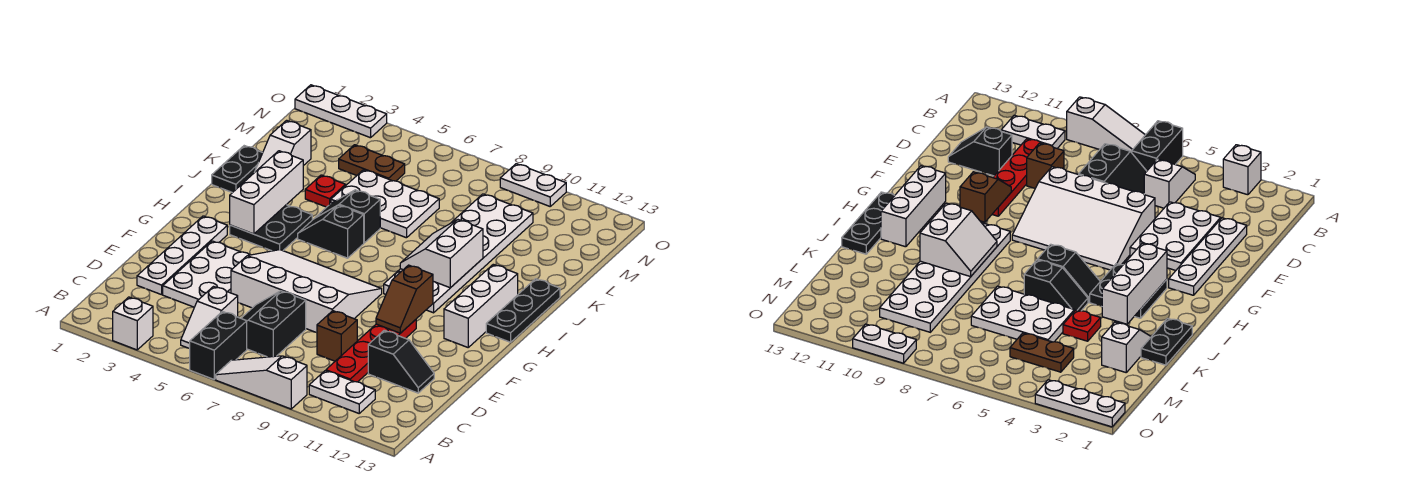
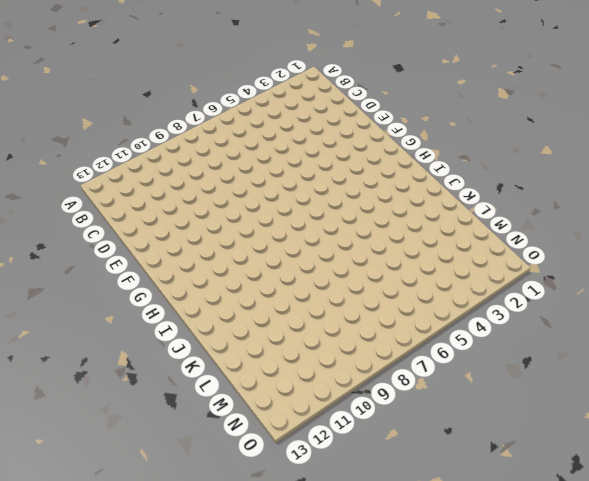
none -> white 1x1 brick [113,297,153,350]
none -> black 1x2 brick [190,312,247,379]
none -> white 1x3 slope [216,356,307,409]

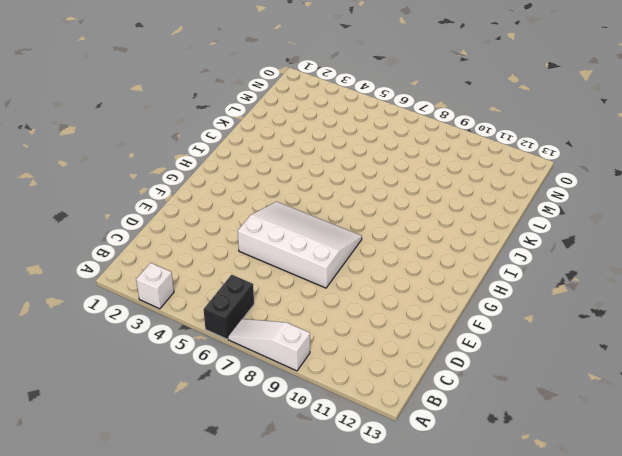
none -> white 1x2 slope [181,287,238,349]
none -> white 1x2 plate [309,371,375,413]
none -> black 2x2 slope [241,291,306,357]

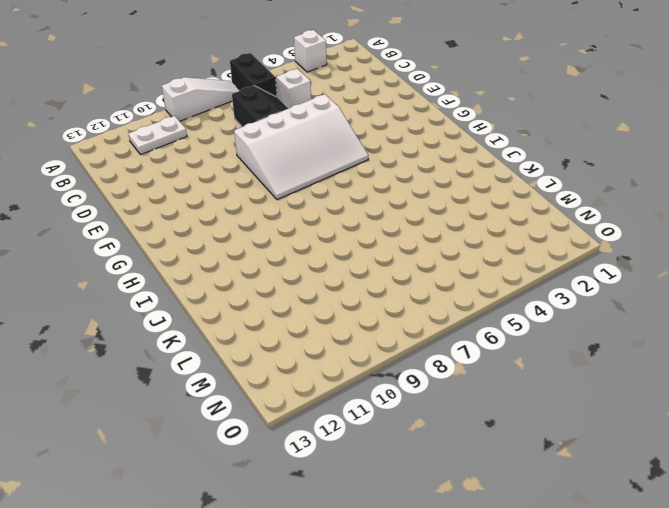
none -> red 1x4 plate [326,320,416,382]
none -> white 1x4 plate [137,216,227,295]
none -> white 2x3 plate [163,241,250,307]

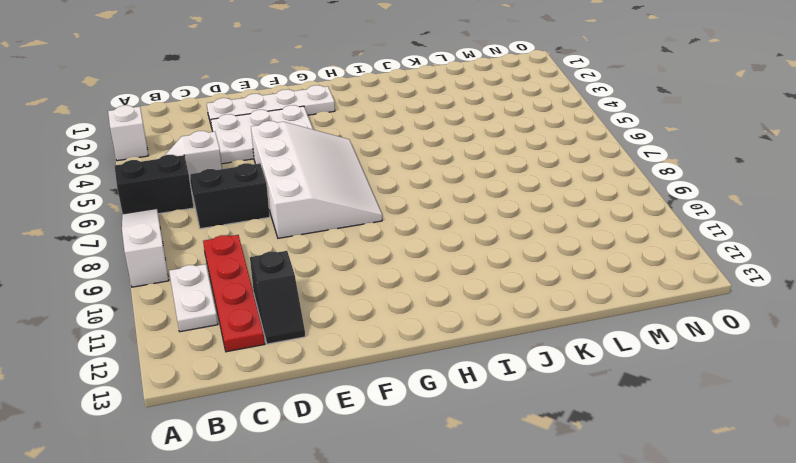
red 1x4 plate [203,235,265,352] -> red 1x4 plate turned to [326,320,416,382]
none -> brown 1x1 brick [317,311,357,361]
none -> white 1x3 brick [444,264,518,347]
none -> black 2x2 plate [230,205,312,251]

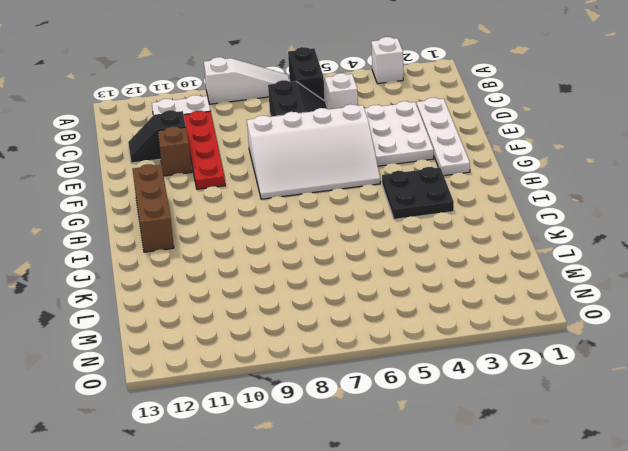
brown 1x1 brick [158,127,192,176] -> brown 1x1 brick moved to [317,311,357,361]
brown 1x3 brick [133,164,174,252] -> white 1x3 brick [444,264,518,347]
none -> white 2x6 plate [384,194,533,313]
none -> black 1x3 plate [486,279,560,342]
none -> black 1x2 slope [298,205,364,258]

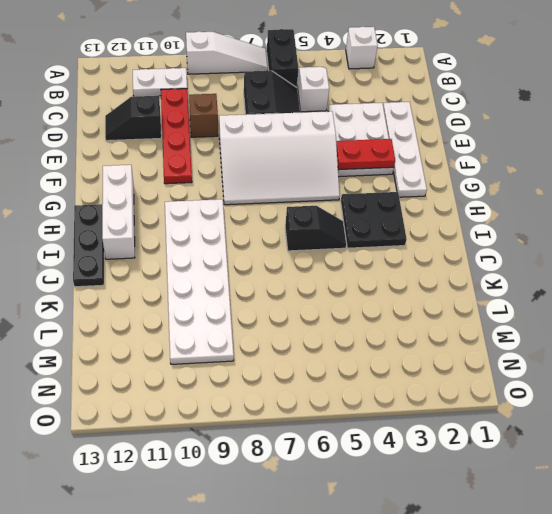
red 1x2 plate [336,139,395,170] -> none
none -> black 1x2 plate [212,146,263,193]
none -> black 1x2 slope [315,190,380,243]
none -> white 1x2 slope [255,120,311,172]

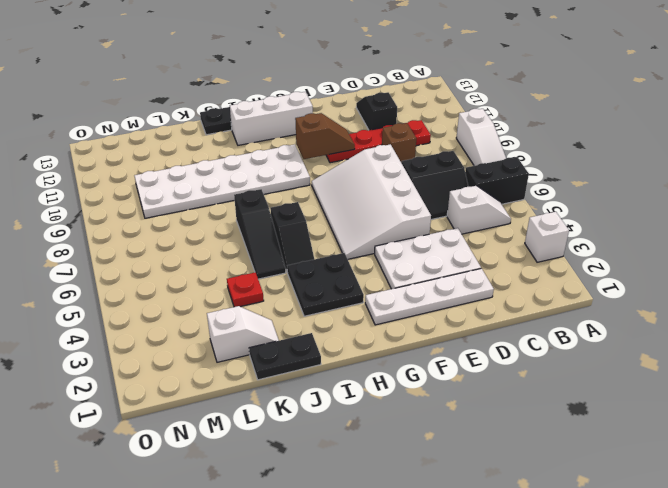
black 1x3 slope [234,189,286,279] -> black 1x2 slope [315,190,380,243]
none -> white 1x2 plate [309,371,375,413]
none -> white 2x3 plate [331,170,439,238]
none -> brown 1x2 plate [339,145,405,181]

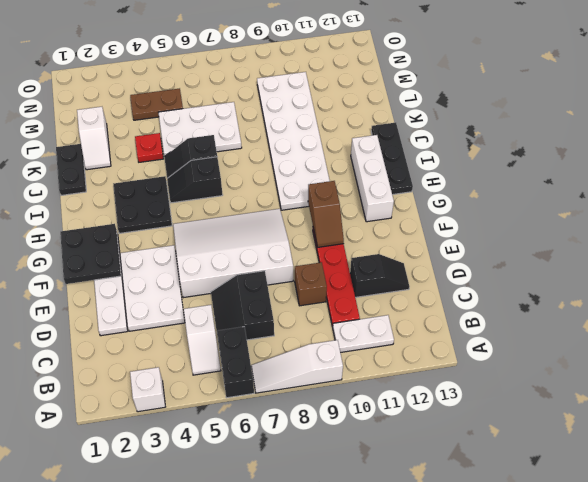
black 2x2 plate [60,224,121,284] -> none
none -> white 1x3 plate [295,85,387,138]
none -> white 1x2 plate [500,164,566,206]
none -> white 1x3 brick [230,151,303,234]

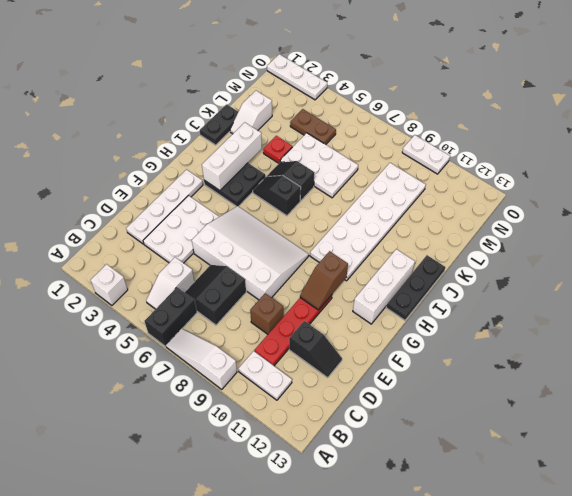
none -> white 2x2 slope [400,220,483,288]

